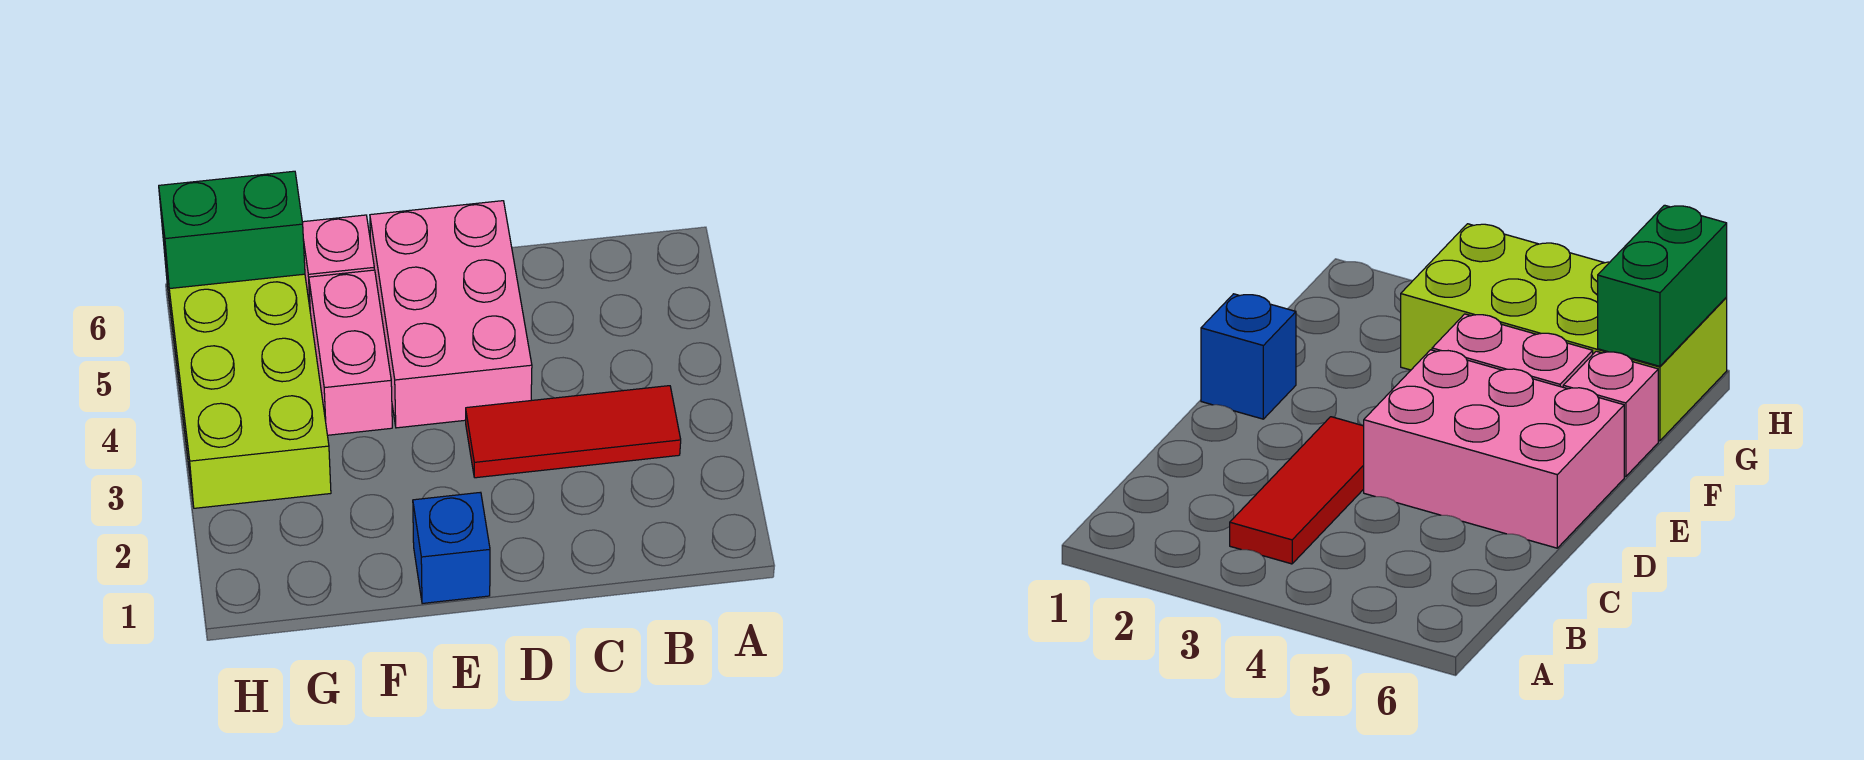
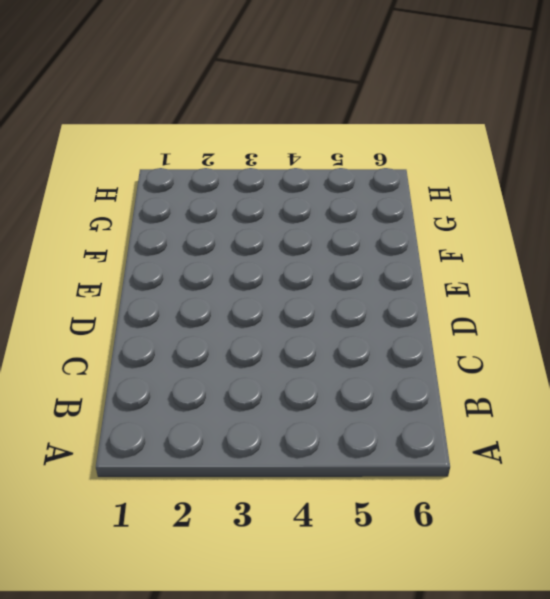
none -> red 1x3 tile [466,386,681,478]
none -> pink 2x3 brick [370,201,532,428]

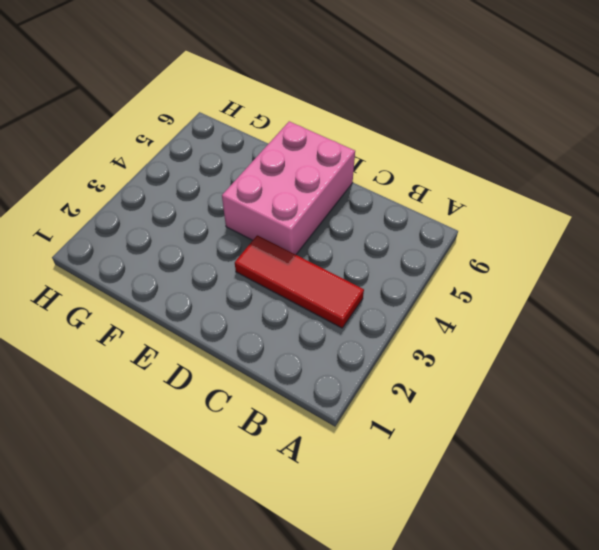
none -> blue 1x1 brick [413,492,490,604]
none -> pink 1x2 brick [309,270,392,435]

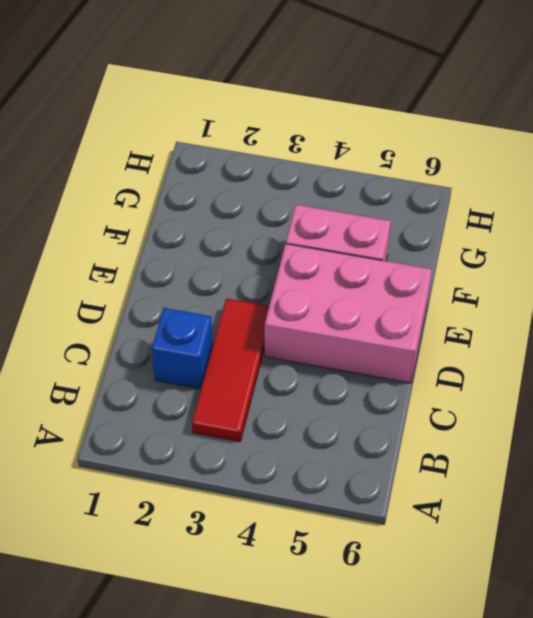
blue 1x1 brick [152,308,213,389] -> blue 1x1 brick moved to [413,492,490,604]
none -> pink 1x1 brick [302,215,374,307]
none -> lime 2x4 brick [163,240,331,508]

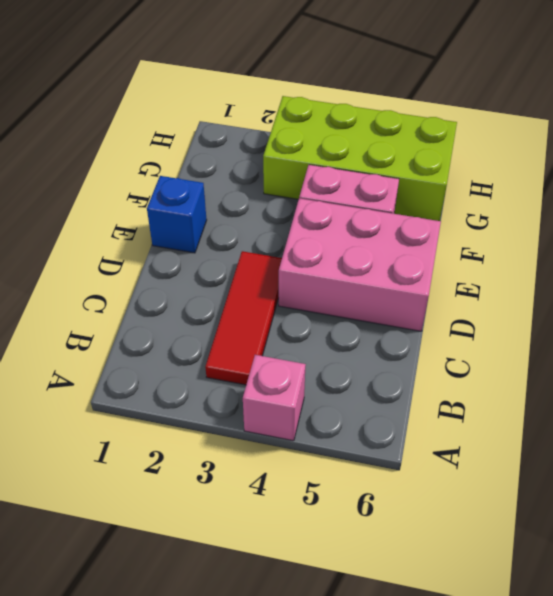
pink 1x1 brick [243,355,306,441] -> pink 1x1 brick moved to [302,215,374,307]
none -> green 1x2 brick [159,171,305,289]

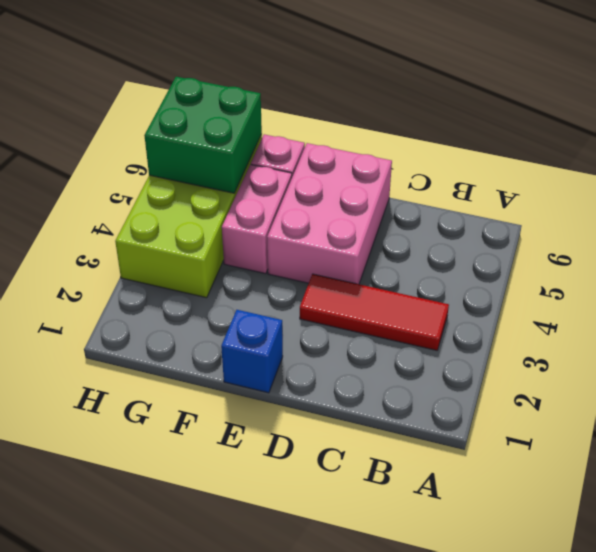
green 2x2 brick [144,77,262,193] -> green 1x2 brick [159,171,305,289]

